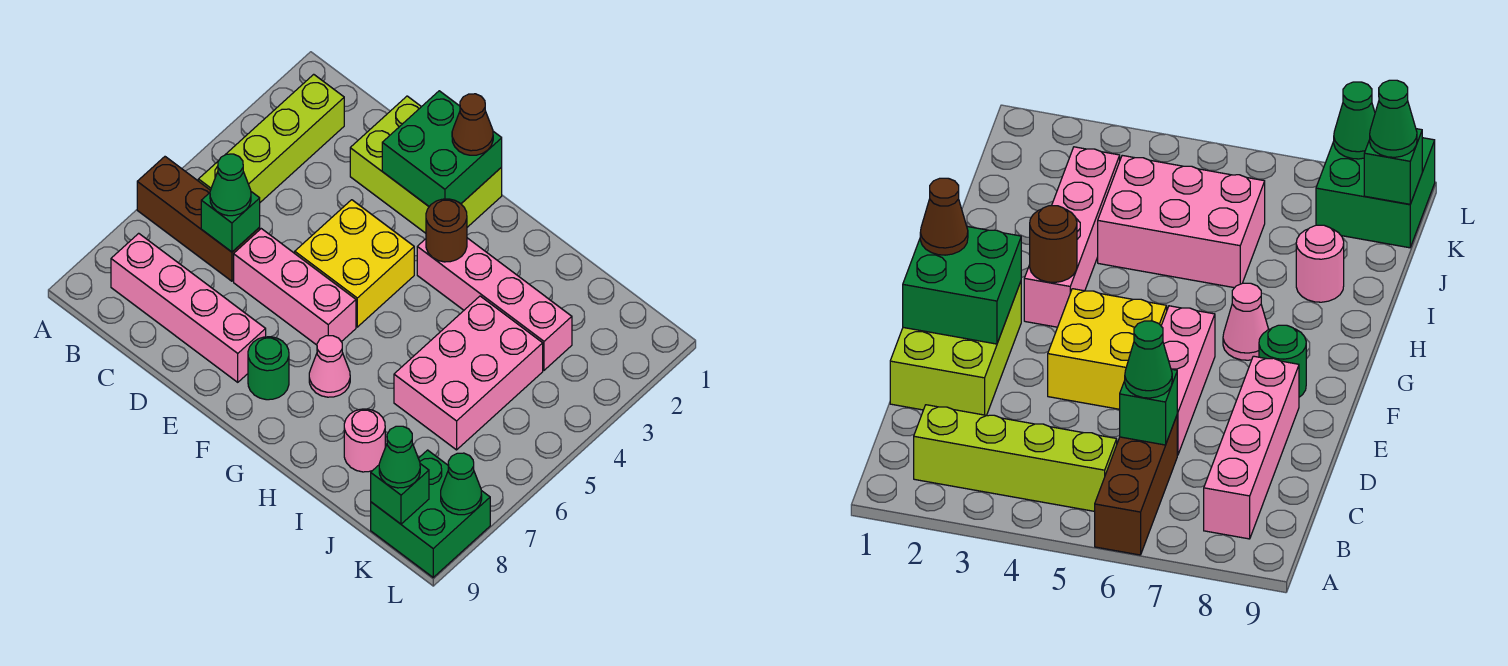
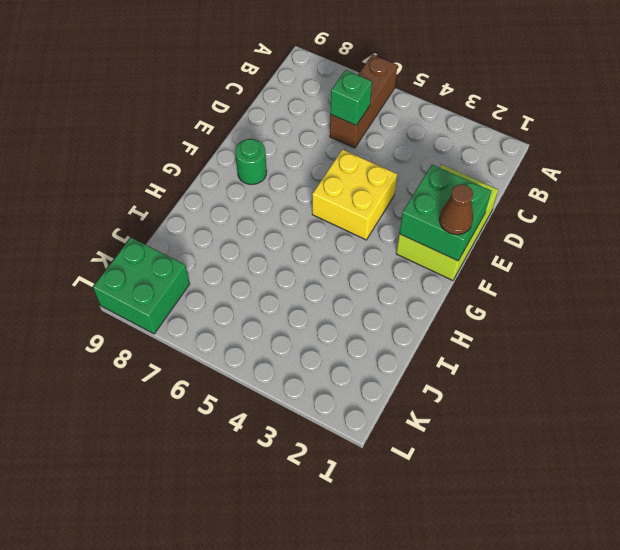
none -> lime 1x4 brick [198,74,344,202]
none -> pink 1x4 brick [111,233,266,382]
none -> pink 1x3 brick [234,229,356,345]

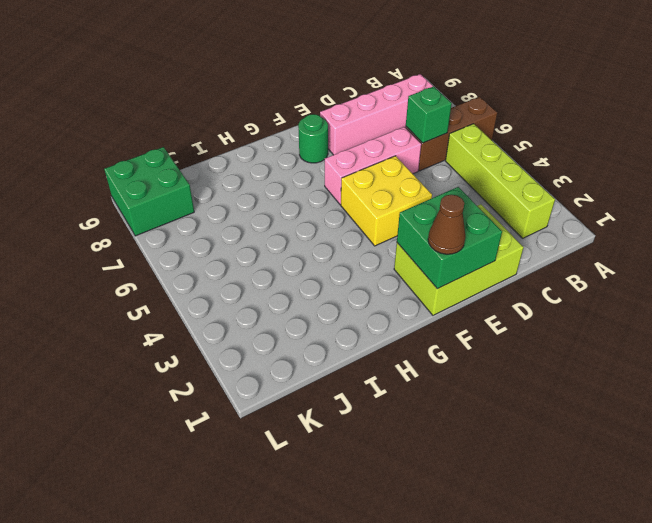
none -> pink 1x4 brick [417,238,572,370]
none -> pink 1x1 cone [309,336,350,397]
none -> pink 2x3 brick [394,296,543,450]

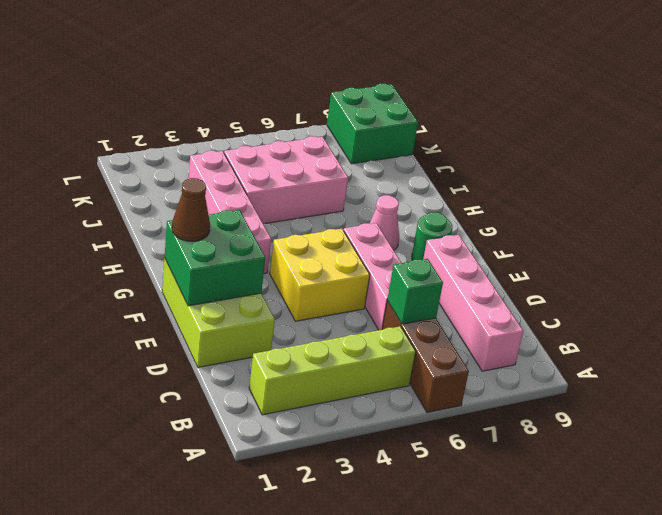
none -> pink 1x1 round brick [344,409,385,472]
none -> brown 1x1 round brick [426,199,467,262]
none -> green 1x1 brick [371,464,429,524]

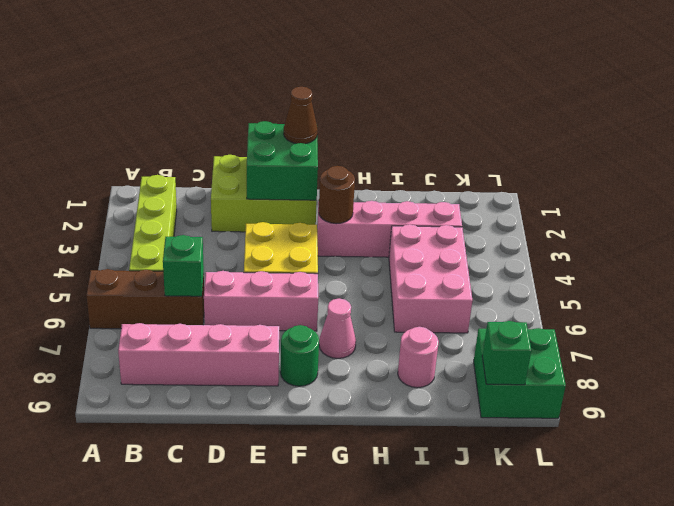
none -> green 1x1 cone [441,453,482,515]
none -> green 1x1 cone [210,154,251,216]
none -> green 1x1 cone [379,426,420,488]

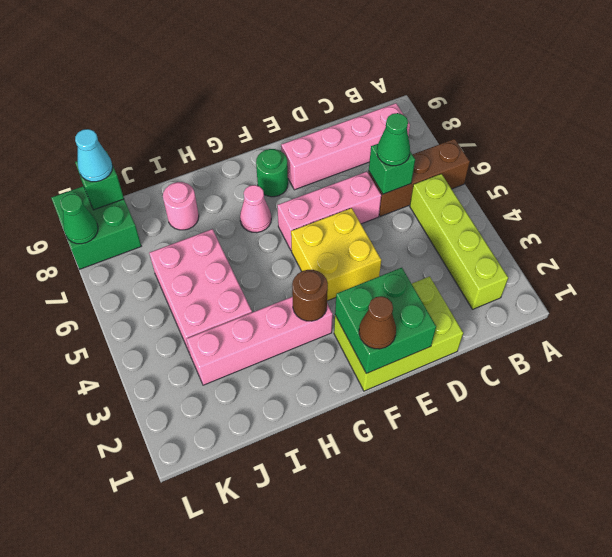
cyan 1x1 cone [75,129,113,182] -> green 1x1 cone [379,426,420,488]

